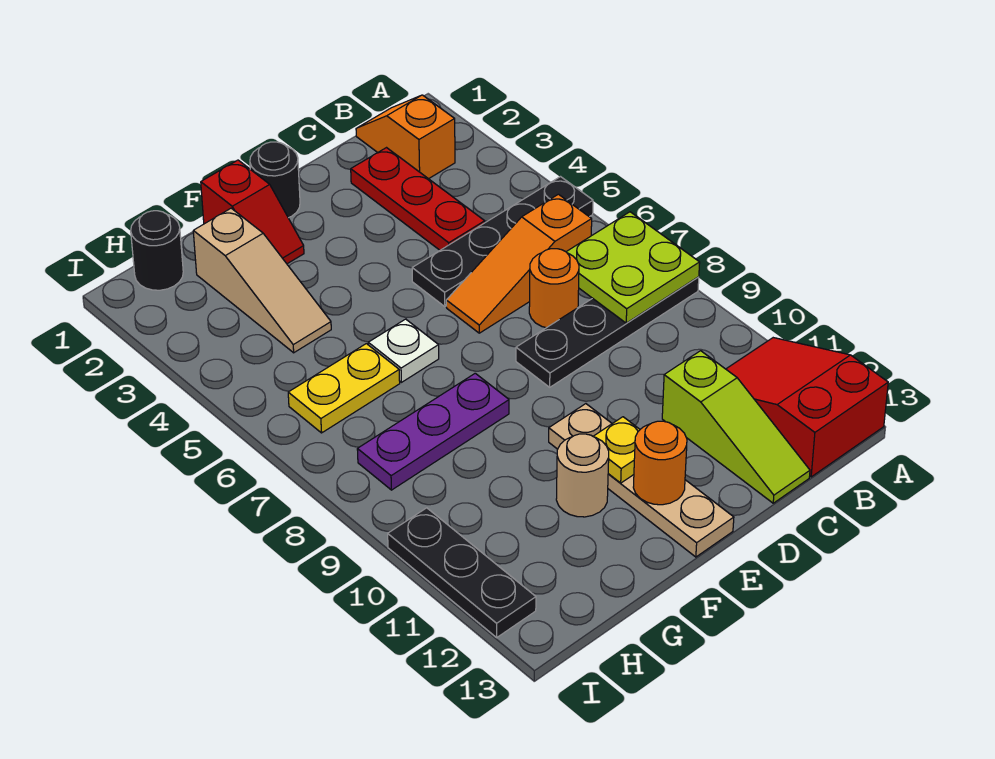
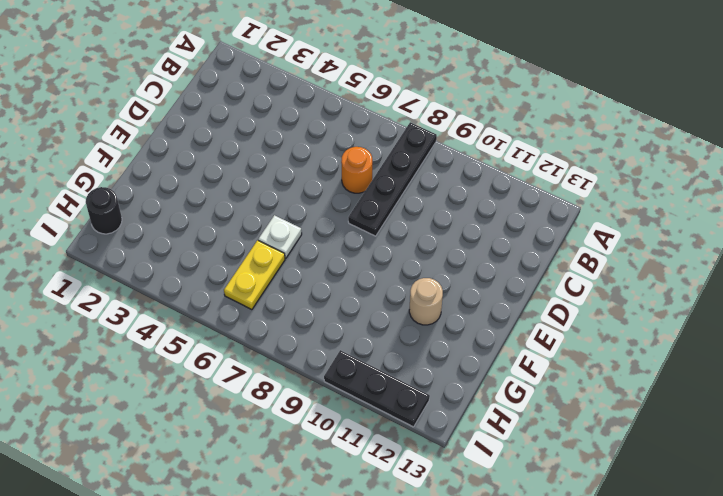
none -> black 1x4 plate [412,177,593,307]
none -> red 2x3 slope [726,338,888,477]
none -> orange 1x2 slope [356,95,455,179]

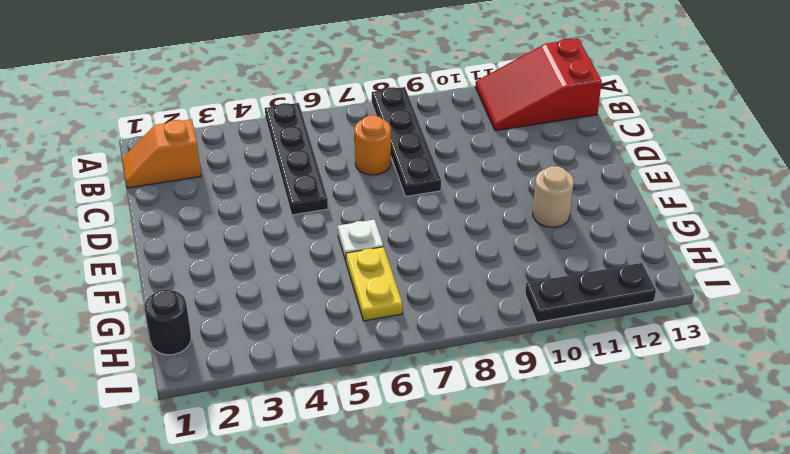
none -> orange 1x3 slope [446,194,592,333]
none -> red 1x3 plate [351,148,485,250]
none -> lime 1x3 slope [662,351,810,503]

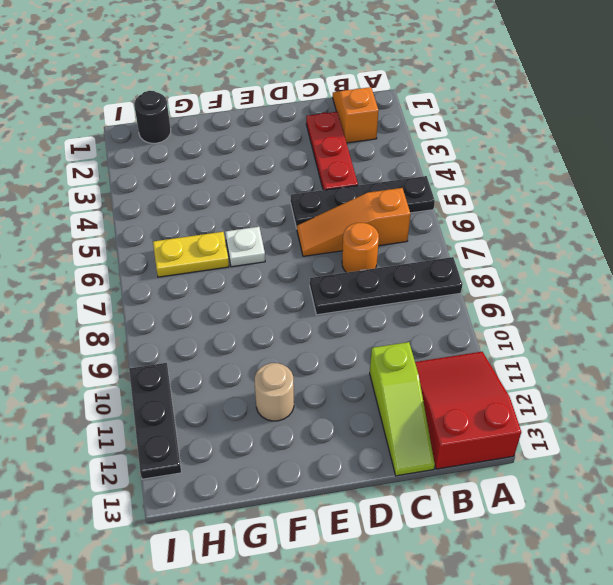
none -> black 1x1 round brick [250,142,300,218]
none -> tan 1x4 plate [549,404,734,557]
none -> red 1x2 slope [201,160,304,264]

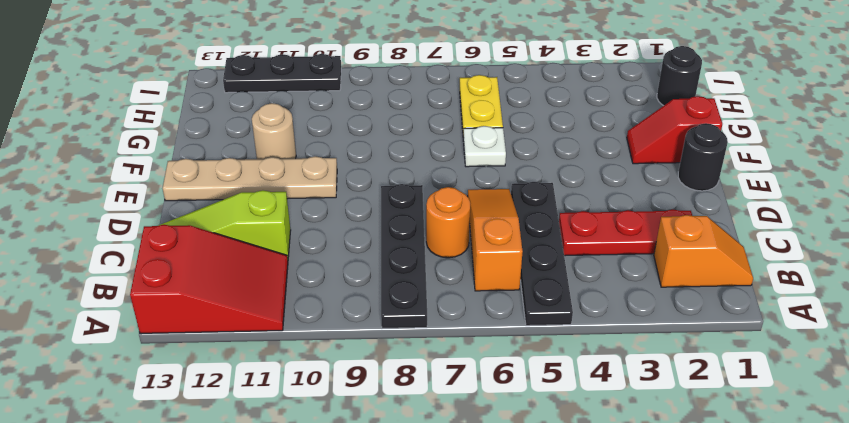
none -> purple 1x3 plate [357,373,509,490]
none -> tan 1x3 slope [193,208,331,353]
none -> lime 2x2 plate [567,212,700,323]

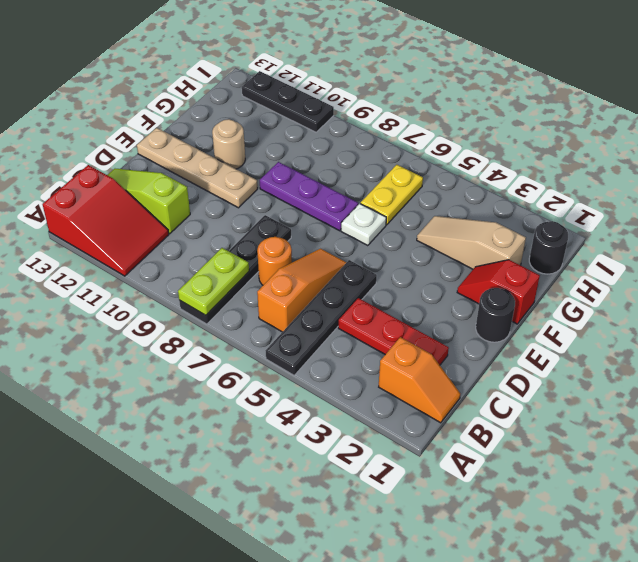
lime 1x2 plate [178,248,249,315] -> lime 2x2 plate [567,212,700,323]
purple 1x3 plate [260,162,358,231] -> purple 1x3 plate turned to [357,373,509,490]
none -> yellow 1x1 plate [593,417,640,483]
none -> orange 1x1 round brick [633,421,687,505]

